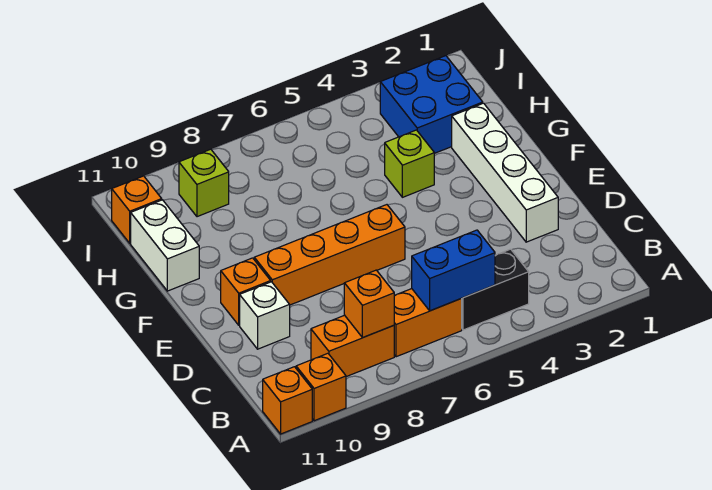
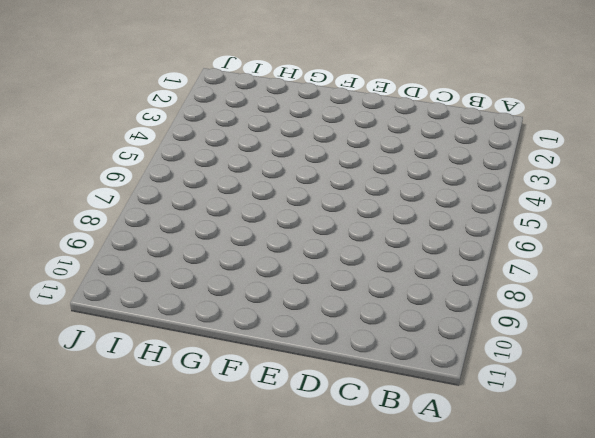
none -> orange 1x1 brick [296,353,346,421]
none -> orange 1x1 brick [263,367,312,434]
none -> black 1x2 brick [461,249,529,330]

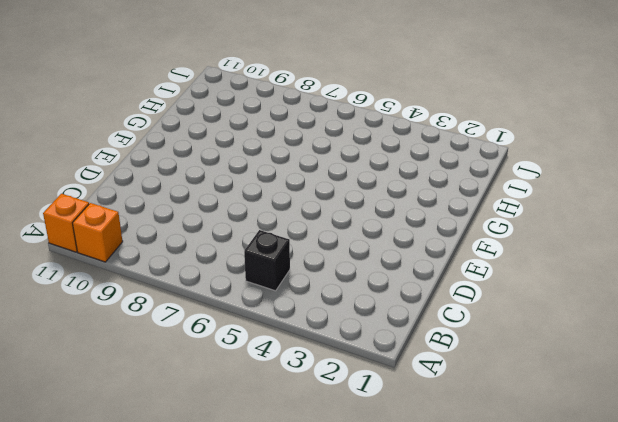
black 1x1 brick [244,230,290,291] -> black 1x2 brick [461,249,529,330]
none -> orange 1x2 brick [394,289,462,357]
none -> orange 1x2 brick [311,315,394,377]
none -> white 1x4 brick [452,103,558,242]

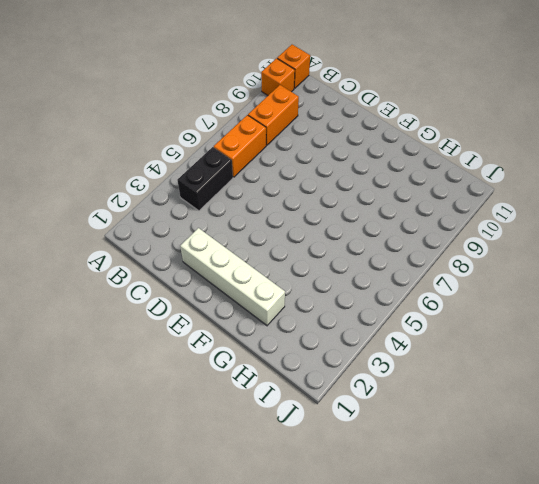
none -> white 1x1 brick [240,282,290,349]
none -> orange 1x4 brick [254,205,405,305]
none -> orange 1x1 brick [221,258,271,325]

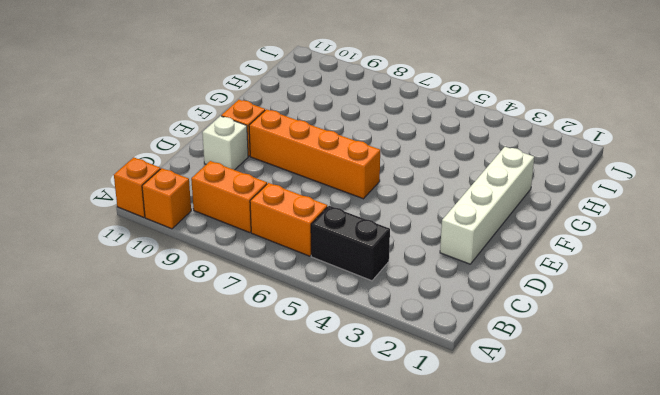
none -> lime 1x1 brick [385,130,434,197]
none -> white 1x2 brick [131,200,199,291]
none -> blue 2x2 brick [380,56,483,153]

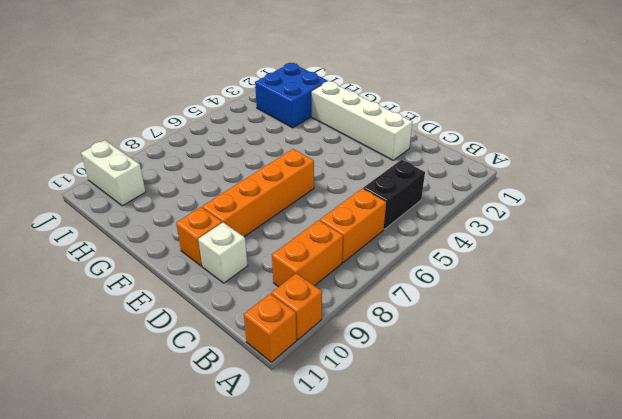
white 1x2 brick [81,140,146,206] -> white 1x2 brick moved to [131,200,199,291]
none -> lime 1x1 brick [385,130,434,197]
none -> lime 1x1 brick [179,149,229,217]
none -> orange 1x1 brick [112,176,162,243]

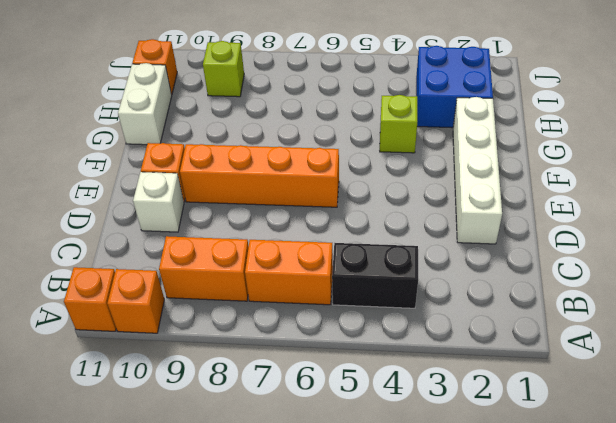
none -> blue 1x2 brick [412,230,495,311]
none -> orange 1x1 brick [344,270,394,338]

